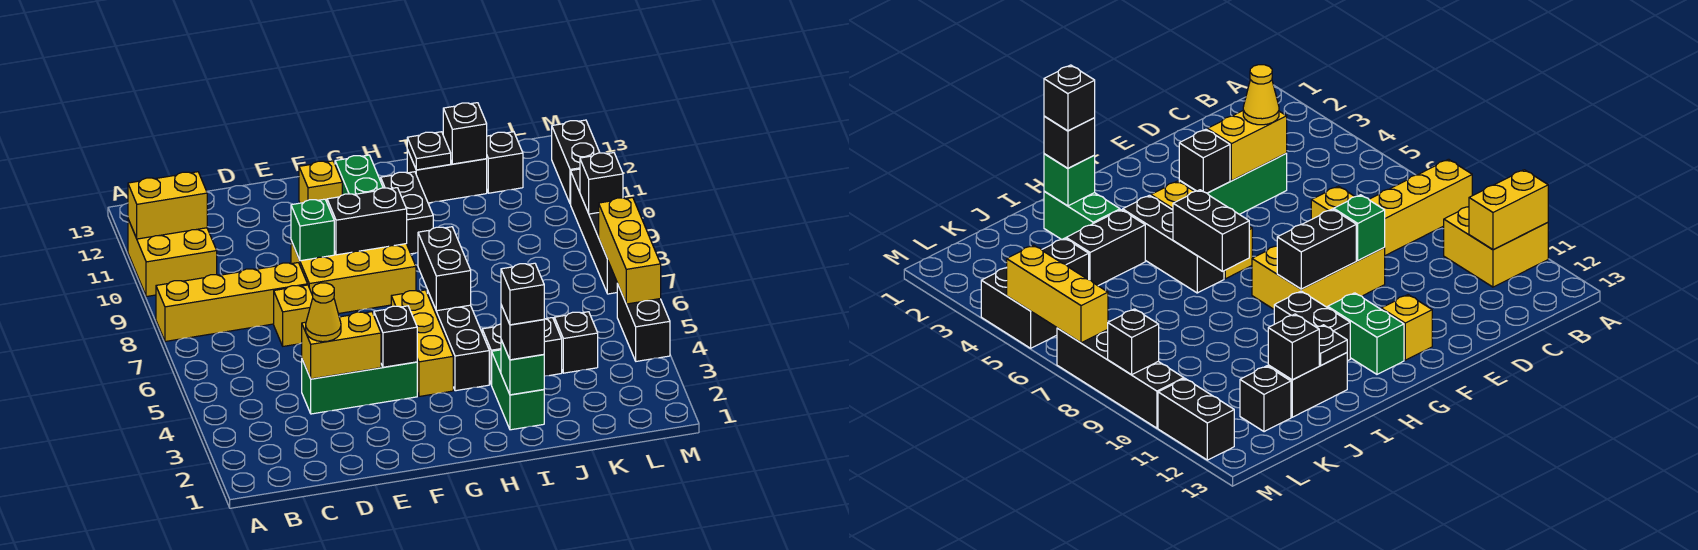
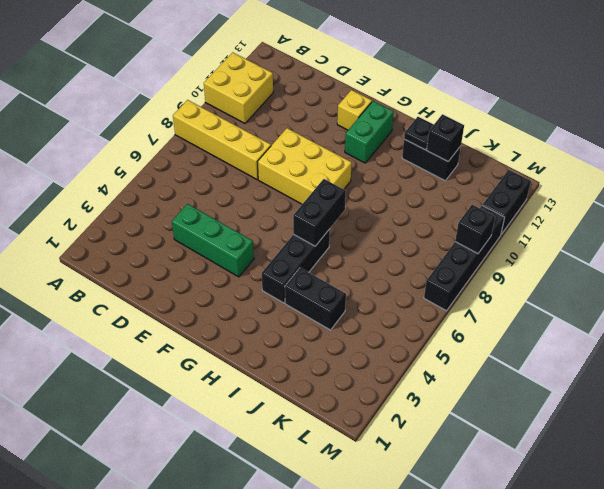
none -> yellow 1x1 brick [274,285,313,346]
none -> yellow 1x3 brick [391,290,453,396]
none -> black 1x2 brick [381,172,433,254]
none -> green 1x2 brick [492,350,544,430]

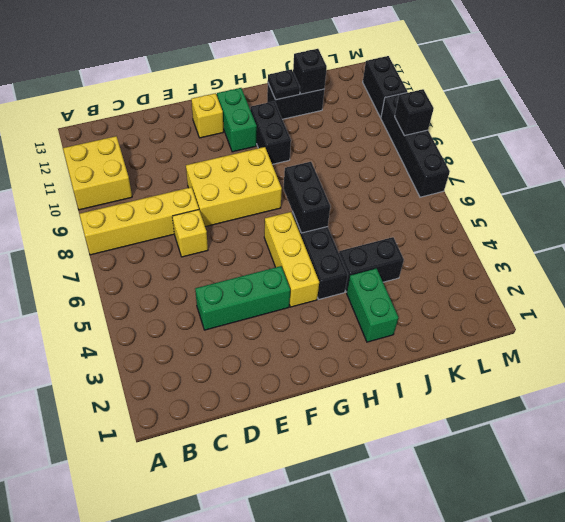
none -> black 1x1 brick [554,312,598,373]
none -> black 1x1 brick [487,132,523,193]
none -> black 1x2 brick [617,284,670,361]
none -> yellow 1x2 brick [128,172,207,239]

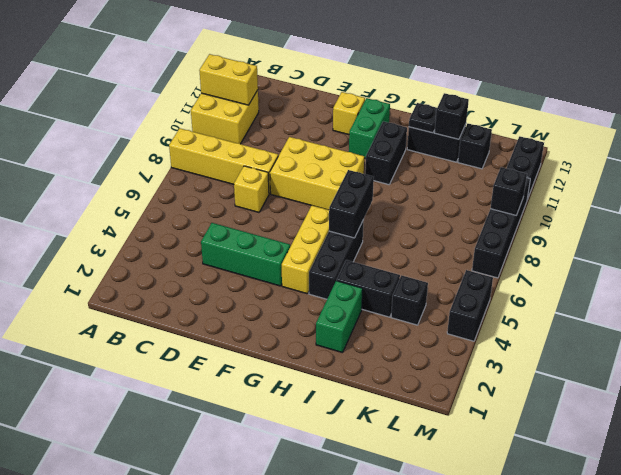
none -> yellow 1x2 brick [302,312,381,379]
none -> green 1x1 brick [291,199,334,261]
none -> black 1x1 brick [374,306,417,367]
none -> black 1x2 brick [327,188,407,255]

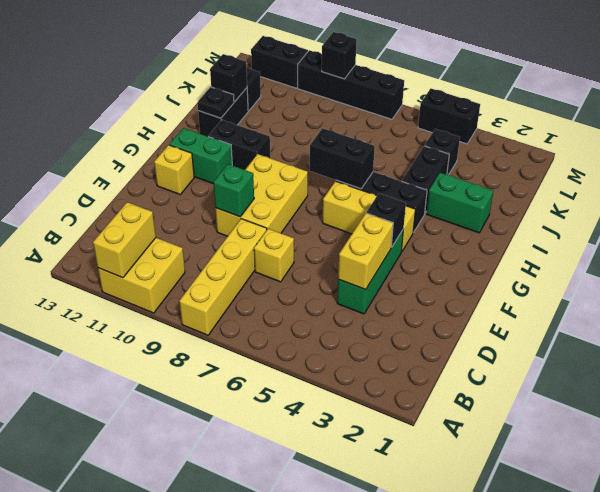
none -> black 1x2 brick [327,188,407,255]
none -> green 1x1 brick [501,340,544,395]
none -> yellow 1x3 brick [599,198,661,304]
none -> yellow 1x1 cone [306,283,341,342]

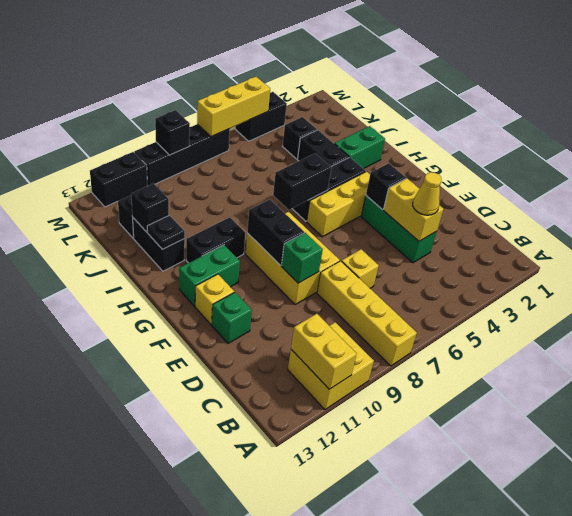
green 1x1 brick [212,292,252,343] -> green 1x1 brick moved to [501,340,544,395]
none -> black 1x1 brick [501,305,544,360]
none -> black 1x1 brick [501,263,544,325]

